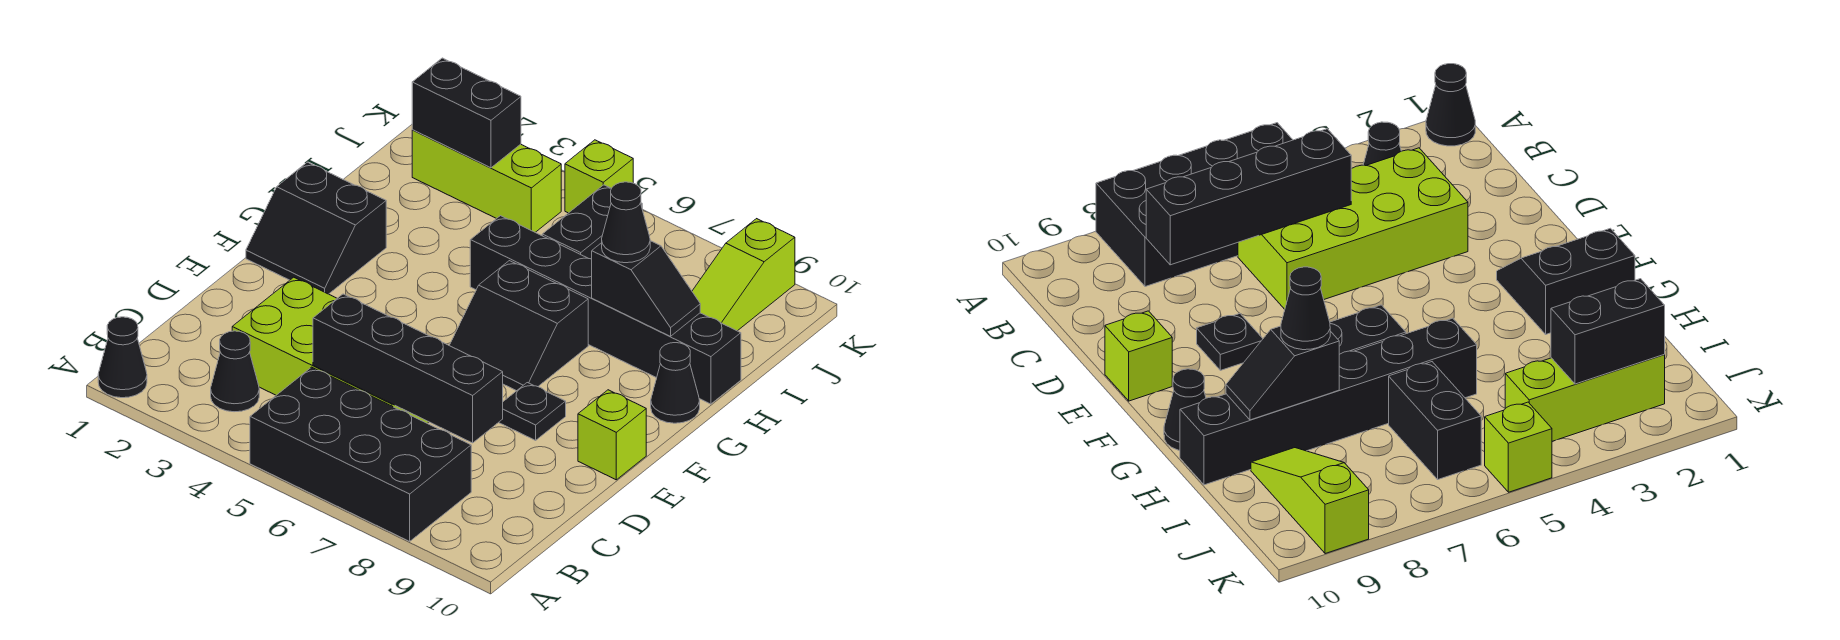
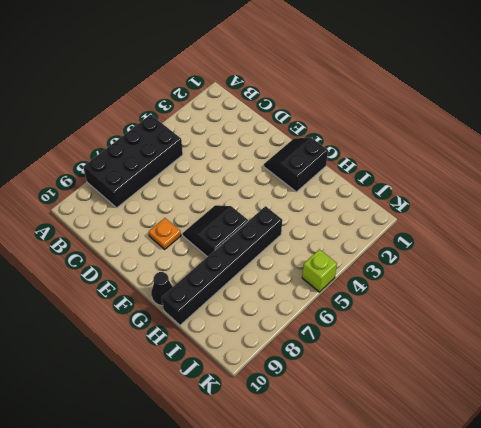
orange 1x1 plate [149,218,181,249] -> black 1x1 plate [499,383,566,440]
none -> black 1x1 cone [98,317,147,398]
none -> black 1x1 cone [211,331,259,412]
none -> lime 2x4 brick [232,277,428,423]

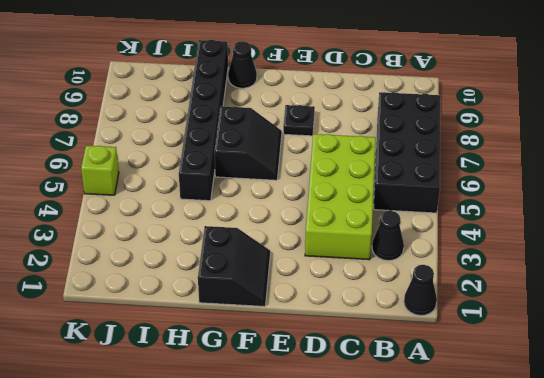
none -> lime 1x1 brick [578,390,646,480]
none -> black 1x2 brick [542,185,642,259]
none -> lime 1x3 slope [692,219,795,331]

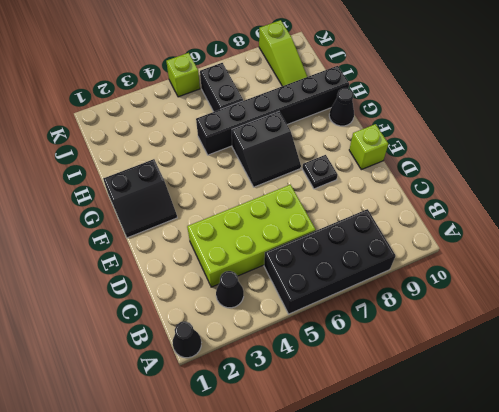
none -> lime 1x3 brick [412,130,561,232]
none -> black 1x4 brick [313,294,503,443]
none -> black 1x2 slope [592,241,700,336]

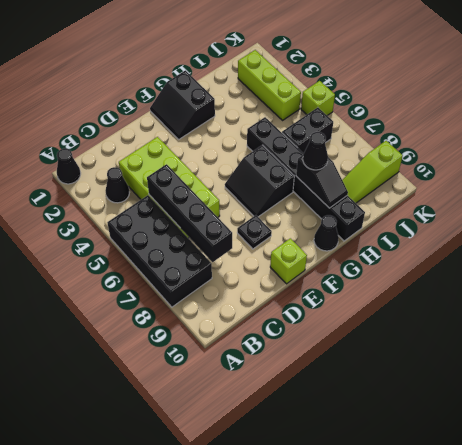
none -> black 1x2 brick [412,58,521,168]

